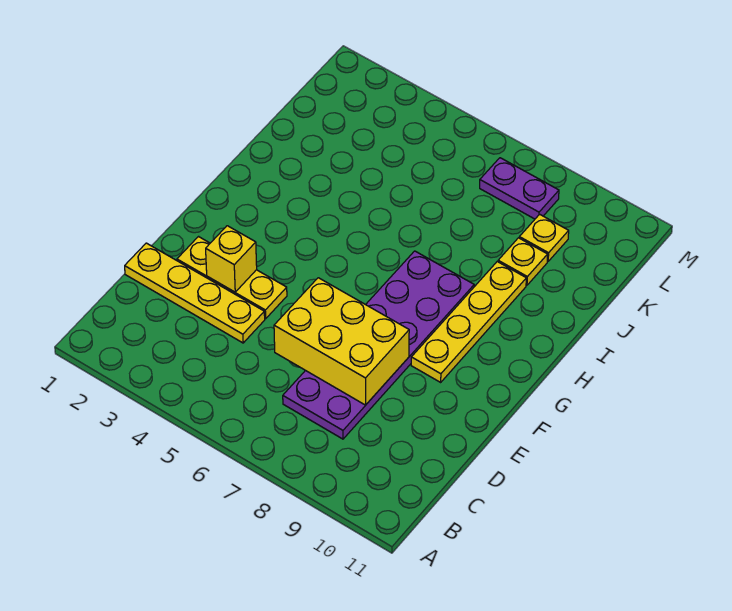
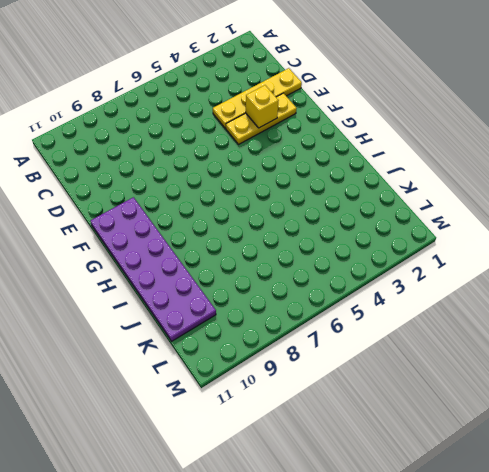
purple 2x6 plate [91,197,216,341] -> purple 2x6 plate moved to [283,251,474,439]
none -> yellow 1x4 plate [411,262,526,382]
none -> yellow 1x1 plate [498,238,548,285]

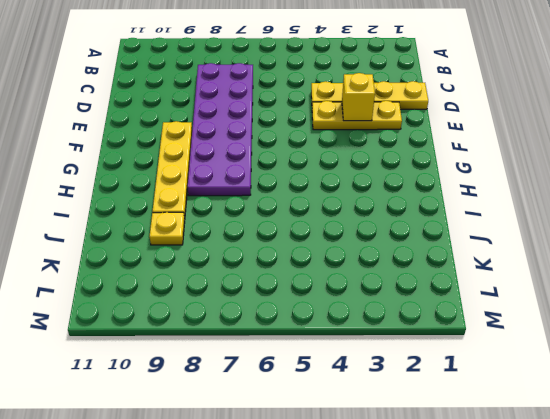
none -> yellow 1x1 plate [519,214,569,261]
none -> purple 1x2 plate [480,158,559,219]

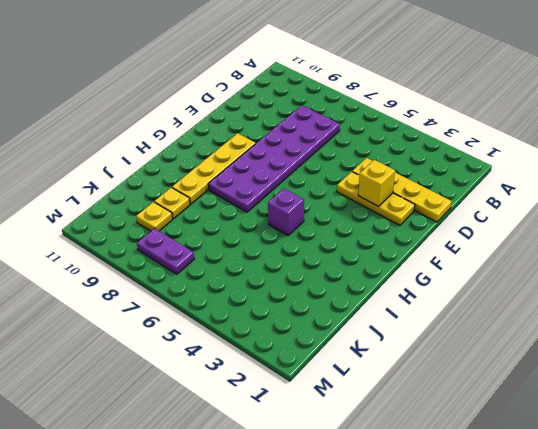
purple 1x1 brick [268,188,304,235] -> none
none -> yellow 2x3 brick [274,278,409,405]

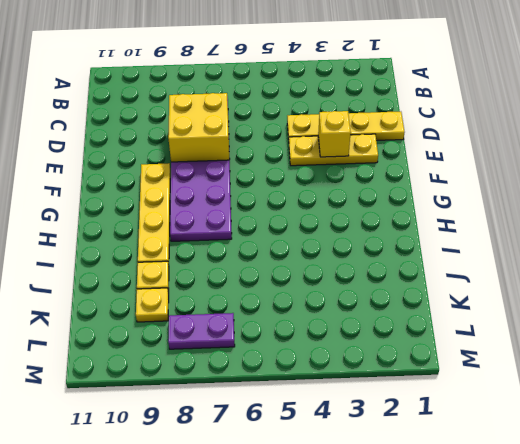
yellow 2x2 brick [168,93,229,162] -> yellow 2x3 brick [274,278,409,405]

